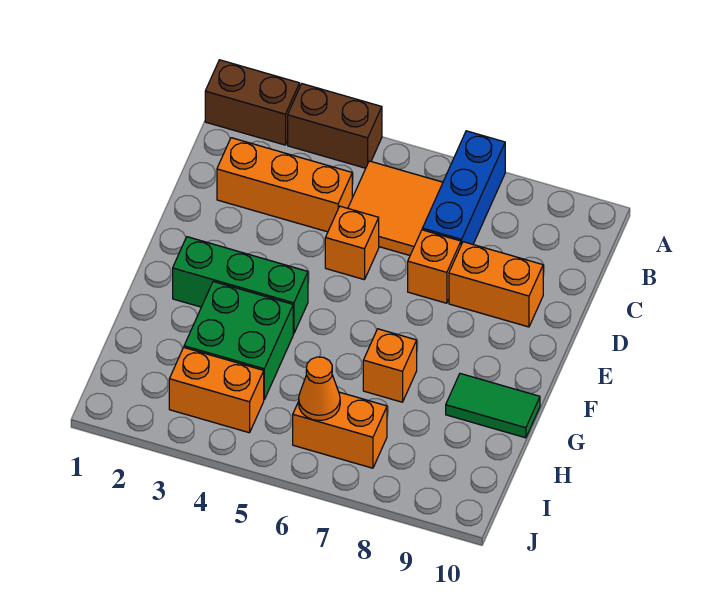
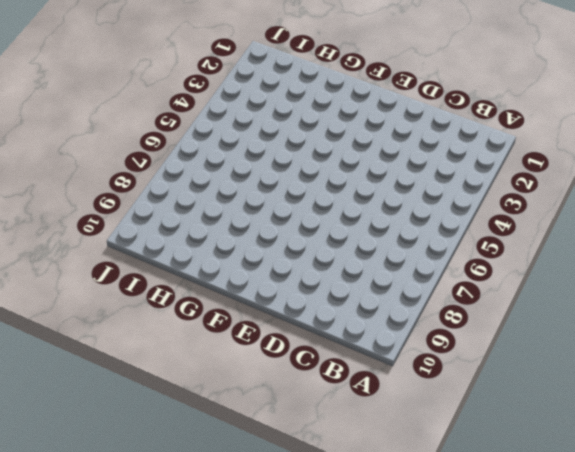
none -> brown 1x2 brick [205,60,300,145]
none -> brown 1x2 brick [288,84,382,168]
none -> blue 1x3 brick [422,131,505,245]

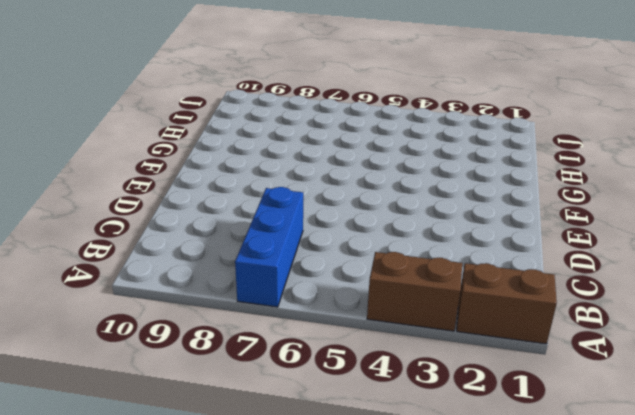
none -> orange 2x2 tile [348,161,443,255]
none -> orange 1x3 brick [217,138,352,232]
none -> orange 1x1 brick [325,206,379,280]

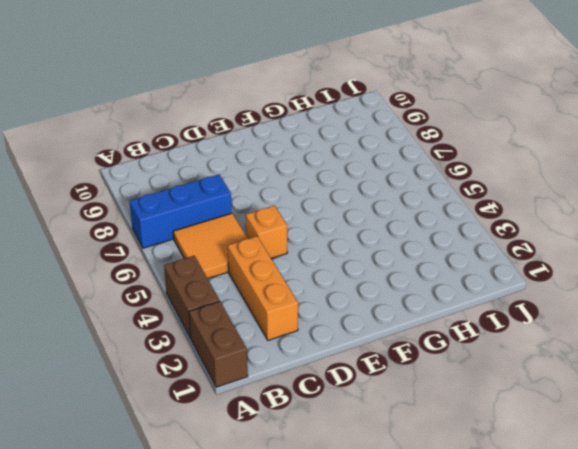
none -> orange 1x1 brick [408,230,461,303]
none -> orange 1x2 brick [449,242,543,327]
none -> green 1x3 brick [173,237,308,334]

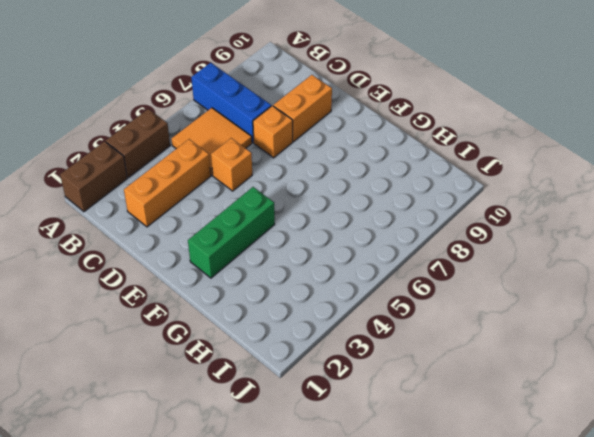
none -> green 2x2 brick [184,282,293,399]
none -> orange 1x1 brick [363,329,417,402]
none -> green 1x2 tile [446,374,540,438]

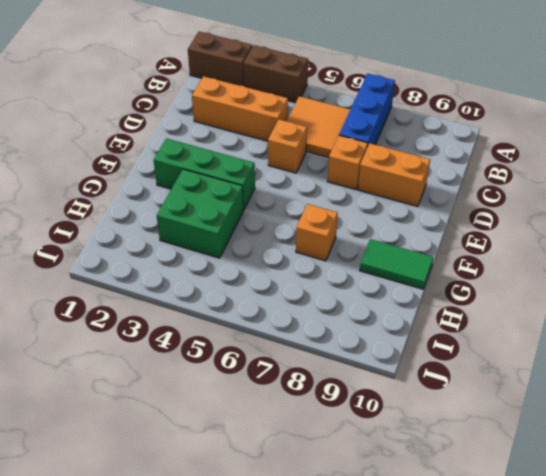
none -> orange 1x2 brick [169,348,264,433]
none -> orange 1x2 brick [293,392,387,468]
none -> orange 1x1 cone [299,357,340,421]

